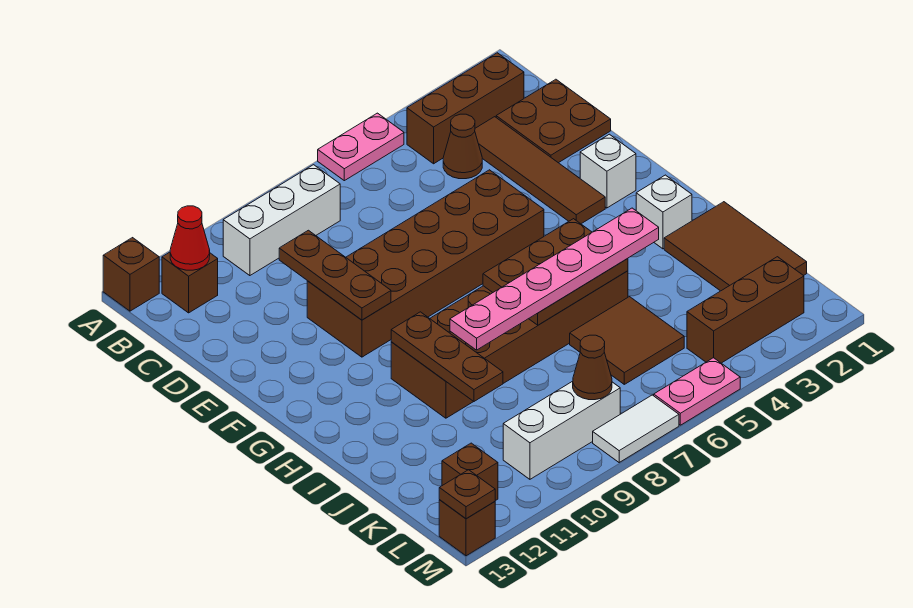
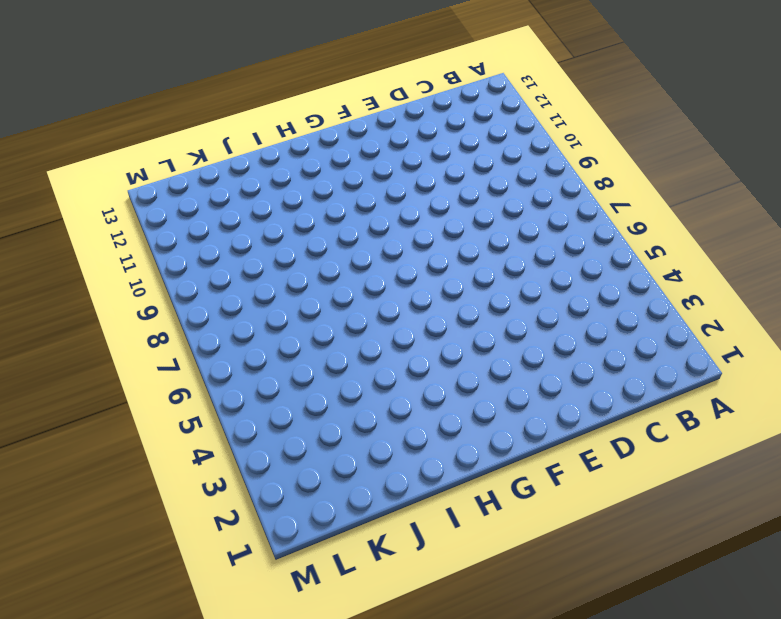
none -> pink 1x2 plate [318,113,404,181]
none -> brown 1x1 brick [103,238,159,311]
none -> brown 1x3 brick [407,53,524,164]

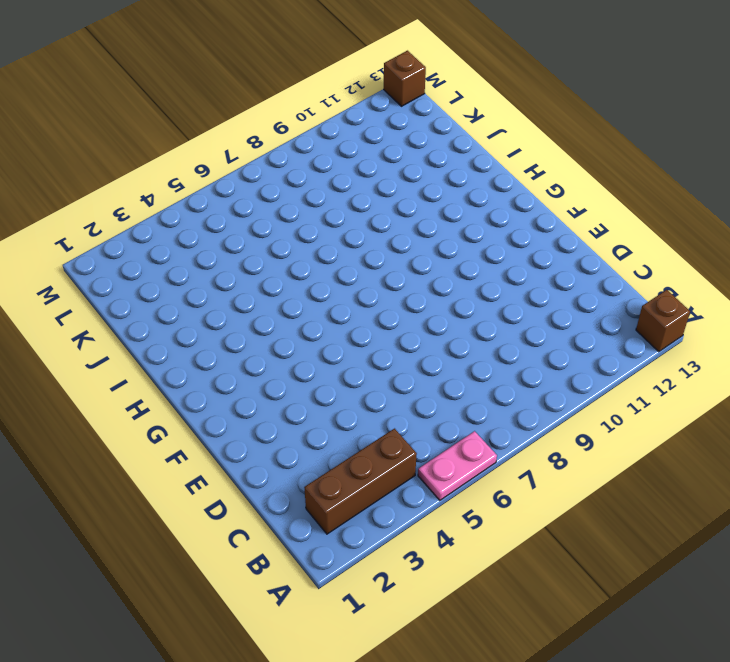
none -> white 1x3 brick [223,165,340,276]
none -> brown 1x1 brick [162,252,218,313]
none -> brown 2x2 plate [496,79,611,163]

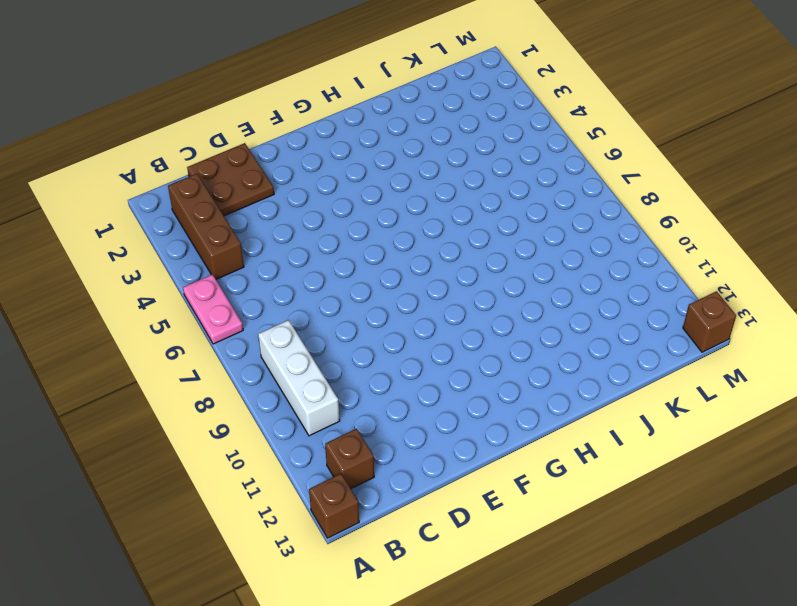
none -> brown 1x4 tile [475,117,605,224]
none -> brown 1x1 cone [443,114,482,179]
none -> brown 2x6 brick [307,170,544,357]

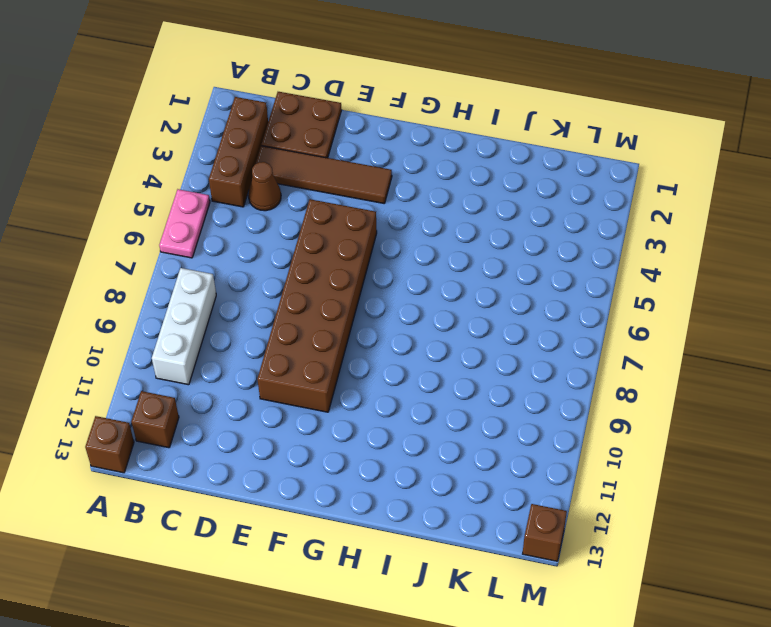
none -> white 1x1 brick [580,134,636,208]
none -> white 1x1 brick [636,175,692,249]
none -> brown 2x6 brick [391,271,628,418]

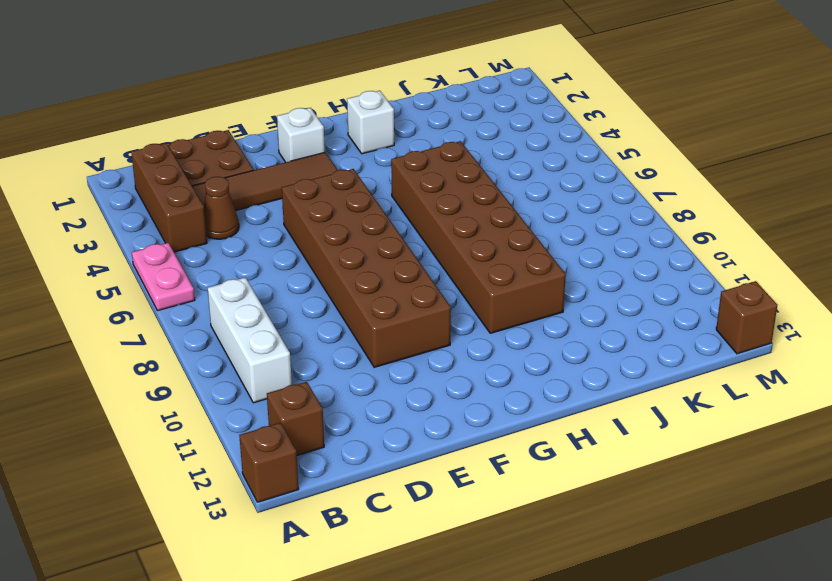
none -> brown 2x3 tile [664,202,807,291]
none -> brown 2x2 tile [570,297,684,384]
none -> brown 1x3 brick [687,257,804,363]

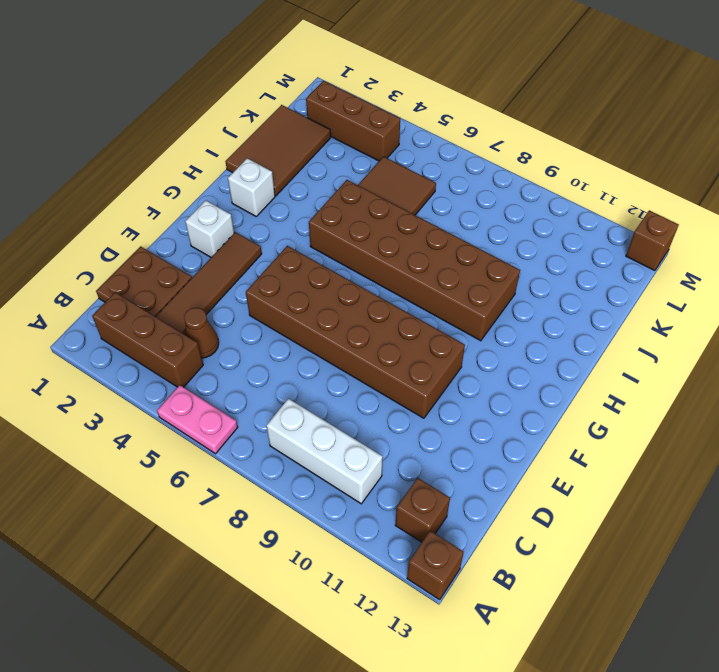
none -> white 1x3 brick [503,381,620,479]
none -> brown 1x1 brick [442,443,498,501]
none -> pink 1x2 plate [654,358,740,425]

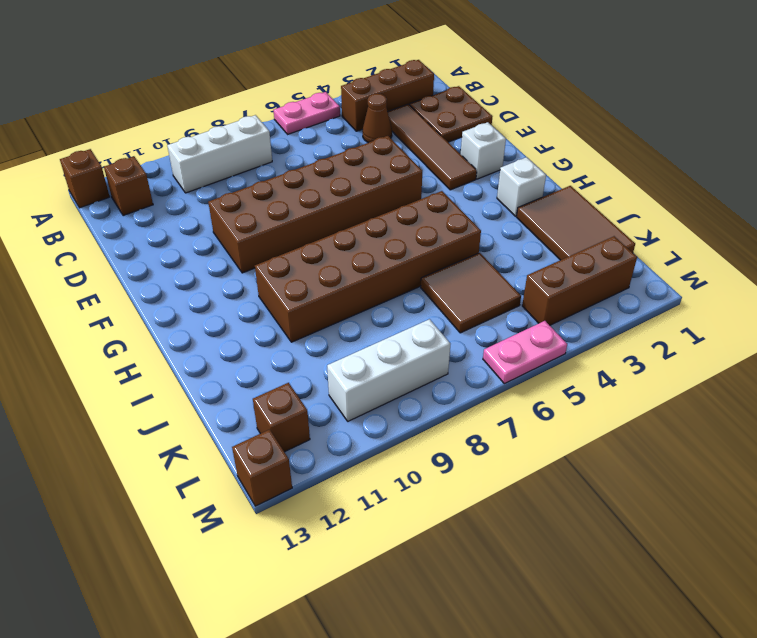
none -> white 1x2 tile [593,395,679,462]
none -> red 1x1 cone [170,206,210,270]
none -> brown 1x3 plate [279,230,391,320]

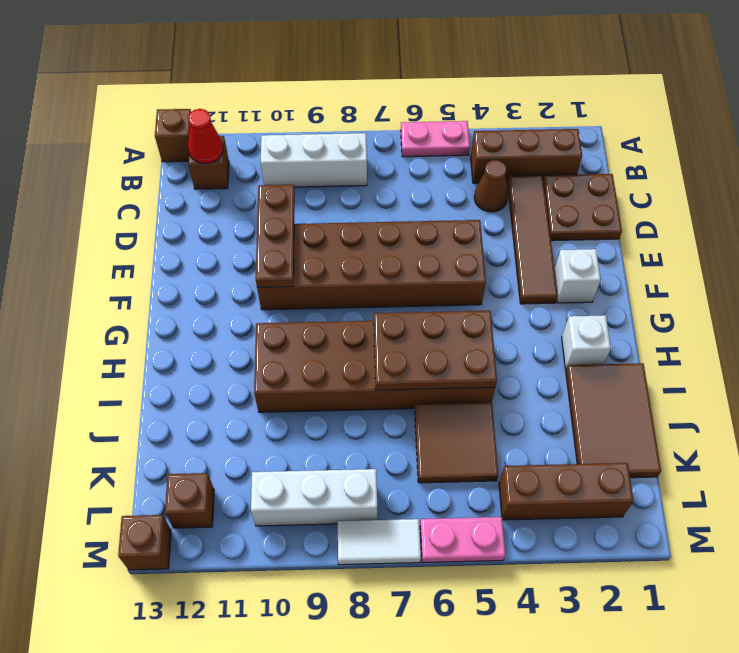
none -> brown 1x3 plate [391,312,503,402]
none -> brown 1x1 cone [573,335,612,400]
none -> brown 1x1 plate [439,470,495,519]

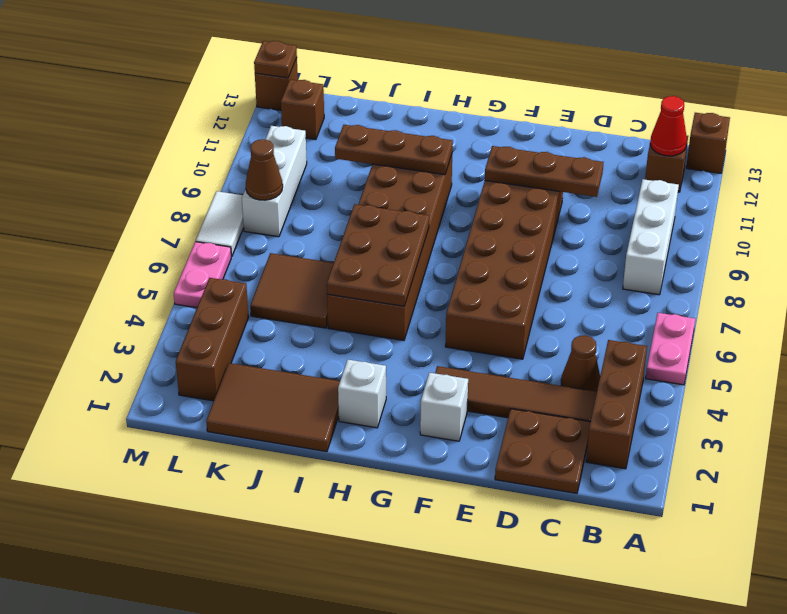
none -> pink 1x6 plate [450,208,659,350]

